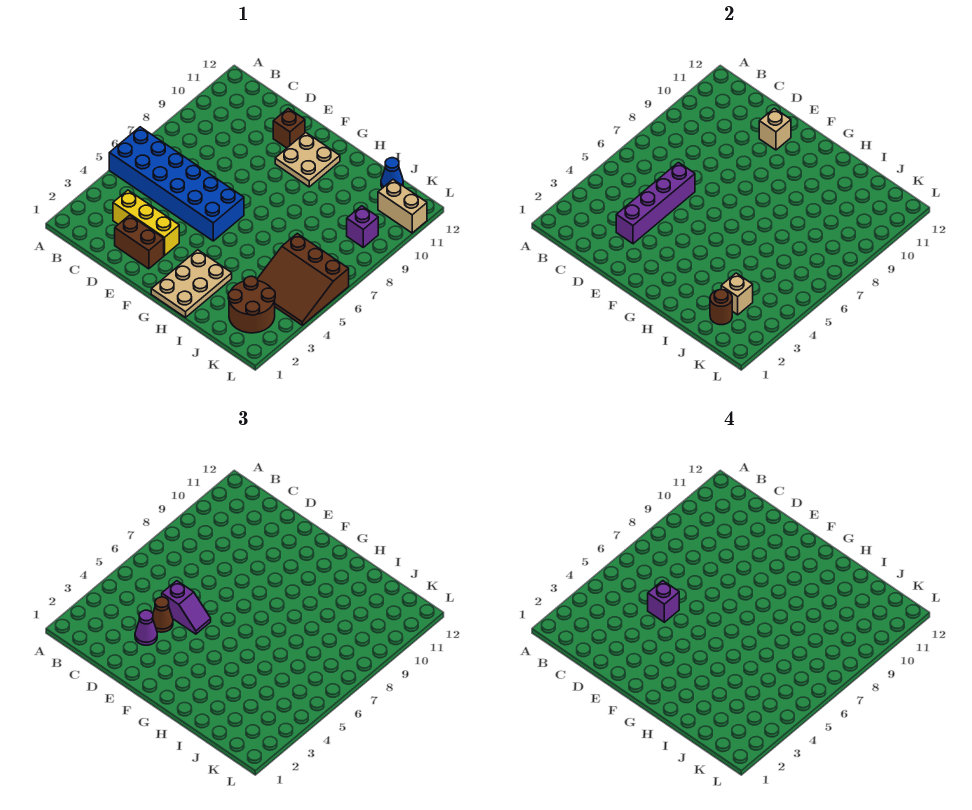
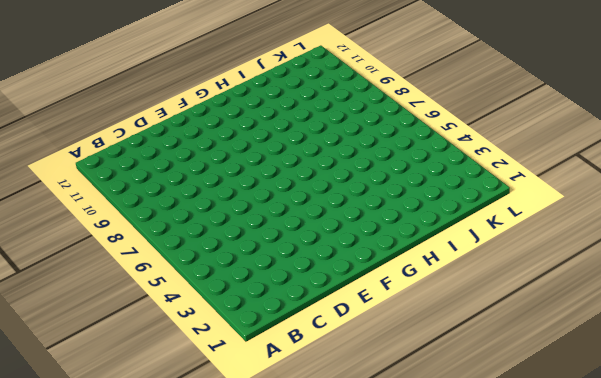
none -> blue 2x6 brick [109,127,244,241]
none -> yellow 1x3 brick [113,190,179,256]
none -> brown 1x2 brick [115,215,164,269]

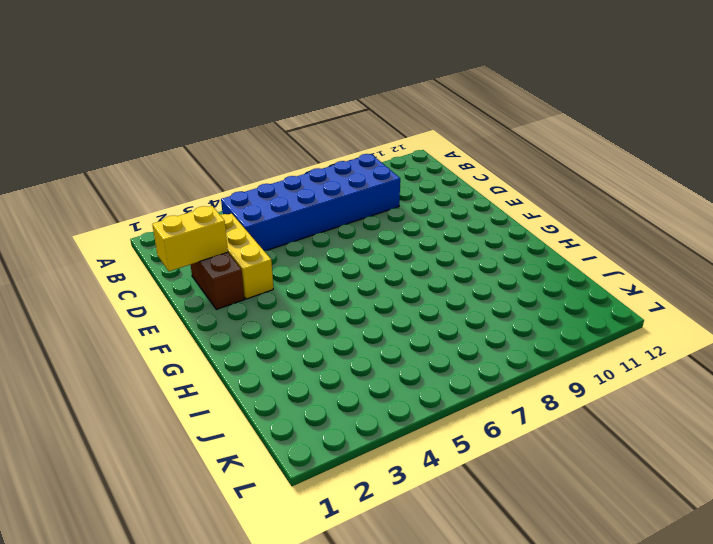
blue 2x6 brick [221,154,400,251] -> blue 2x6 brick turned to [109,127,244,241]
yellow 1x2 brick [152,206,228,271] -> none
none -> brown 1x1 brick [273,108,305,148]
none -> tan 2x2 plate [275,133,340,187]
none -> tan 2x3 plate [151,250,232,317]

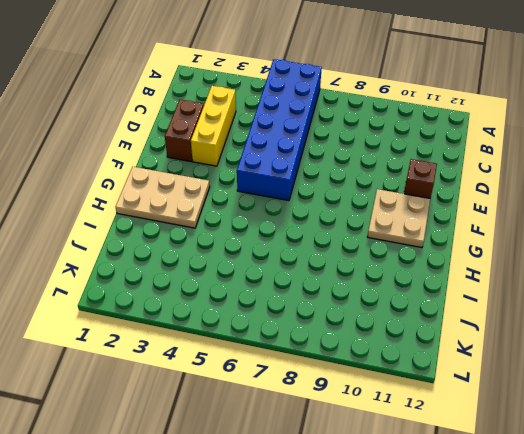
none -> brown 2x2 round brick [228,276,275,333]
none -> brown 3x3 slope [257,234,349,325]
none -> blue 1x1 cone [381,158,403,188]

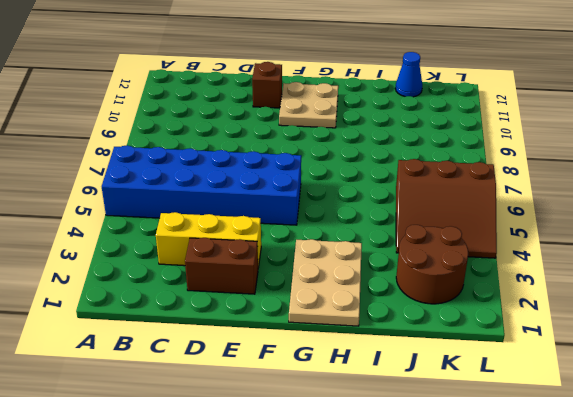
none -> purple 1x1 brick [347,206,378,247]
none -> tan 1x2 brick [378,180,427,233]
none -> purple 1x4 brick [616,163,695,244]

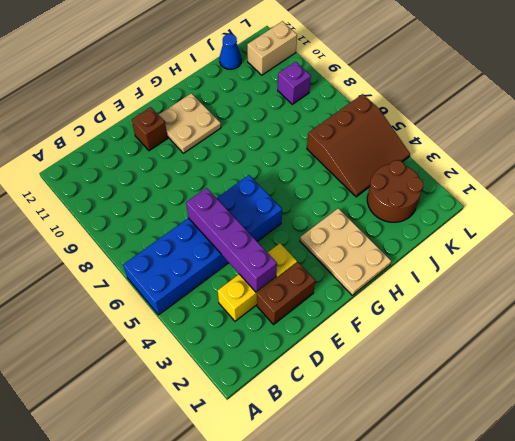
none -> tan 1x1 brick [759,108,791,150]
none -> brown 1x1 round brick [710,290,732,325]
none -> tan 1x1 brick [721,273,753,315]

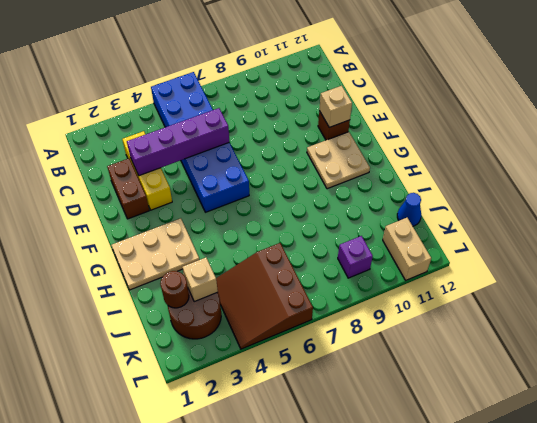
none -> purple 1x1 cone [135,610,157,645]
none -> brown 1x1 cone [153,597,173,632]
none -> purple 1x2 slope [162,581,211,634]

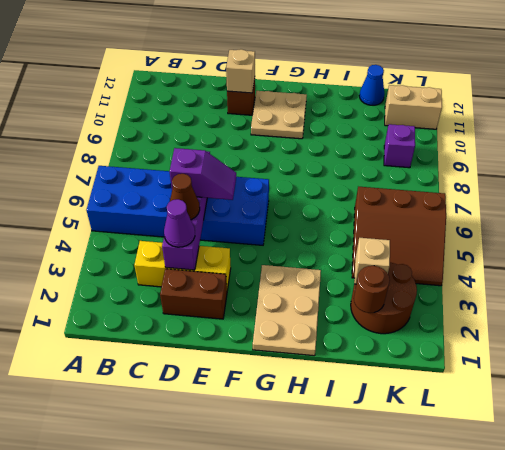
none -> purple 1x1 brick [648,581,679,622]

